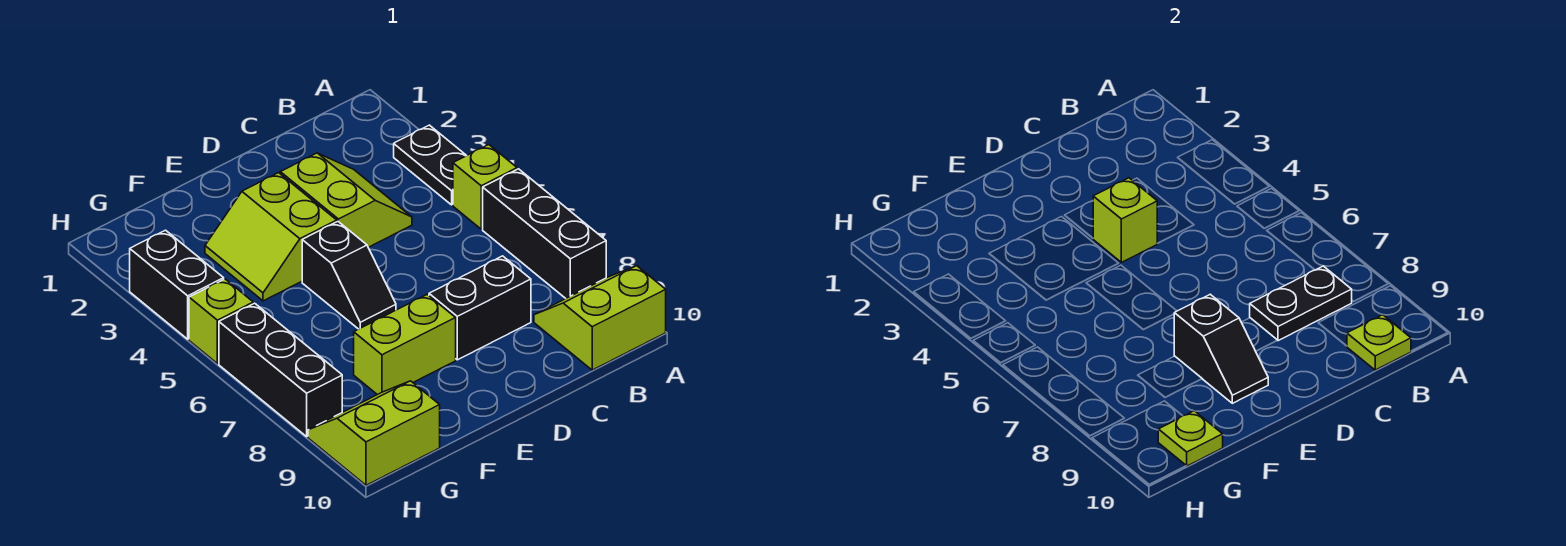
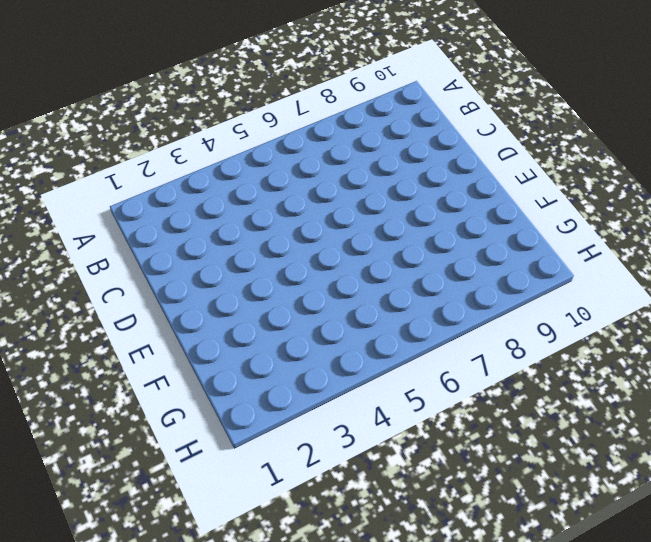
none -> black 1x2 plate [394,125,466,205]
none -> lime 1x1 brick [453,145,517,229]
none -> black 1x3 brick [483,169,606,298]

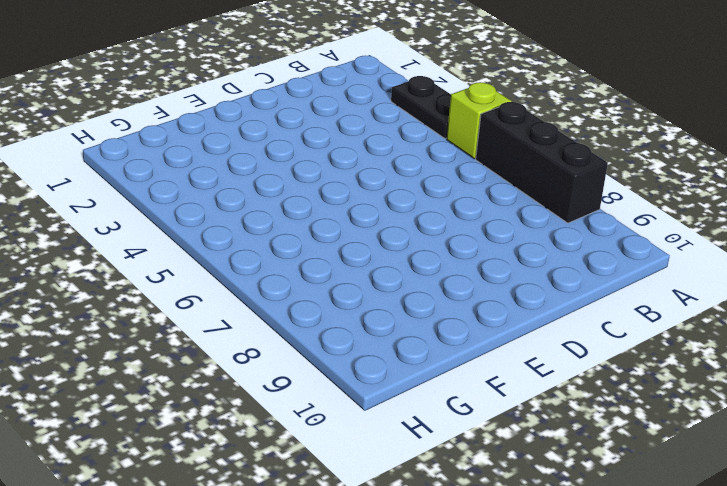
none -> lime 2x2 slope [534,266,666,370]
none -> lime 2x2 slope [280,153,412,247]
none -> black 1x2 brick [429,256,531,360]

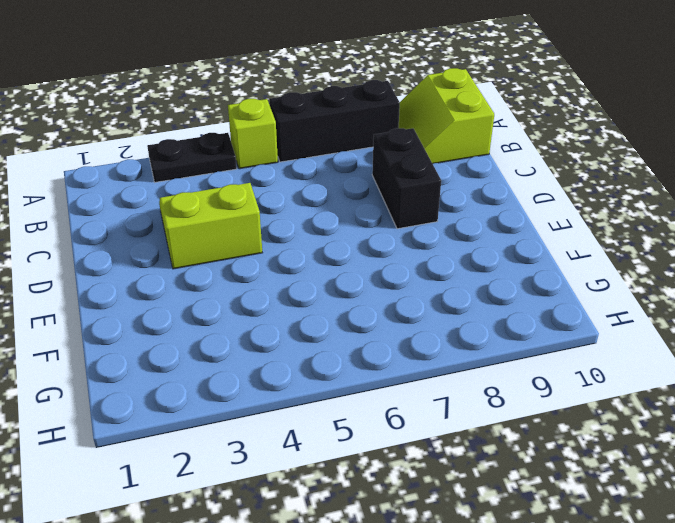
none -> lime 2x2 slope [205,173,337,301]
none -> black 1x2 slope [302,222,396,329]
none -> lime 1x2 brick [354,294,456,395]

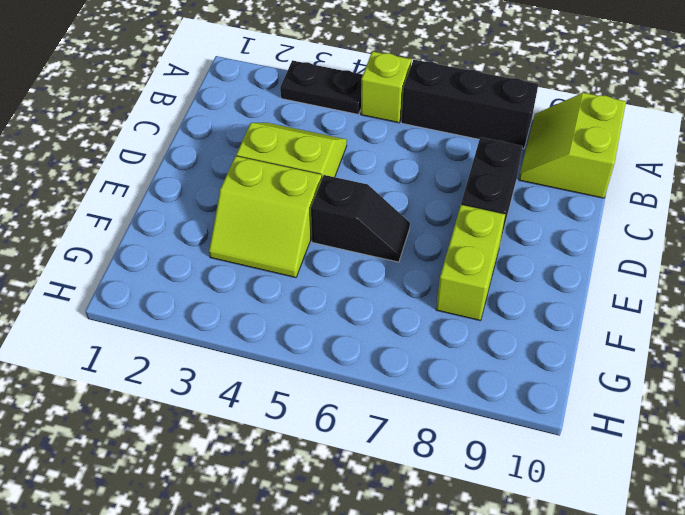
none -> lime 2x2 slope [308,381,440,485]
none -> black 1x2 brick [130,230,224,339]
none -> lime 1x1 brick [189,279,253,364]

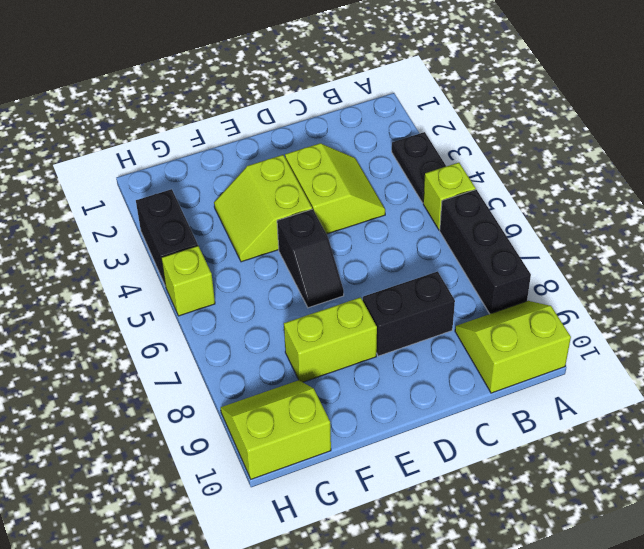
none -> black 1x3 brick [219,303,342,437]
none -> black 1x2 plate [1250,266,1352,341]
none -> lime 1x1 plate [1347,315,1411,370]

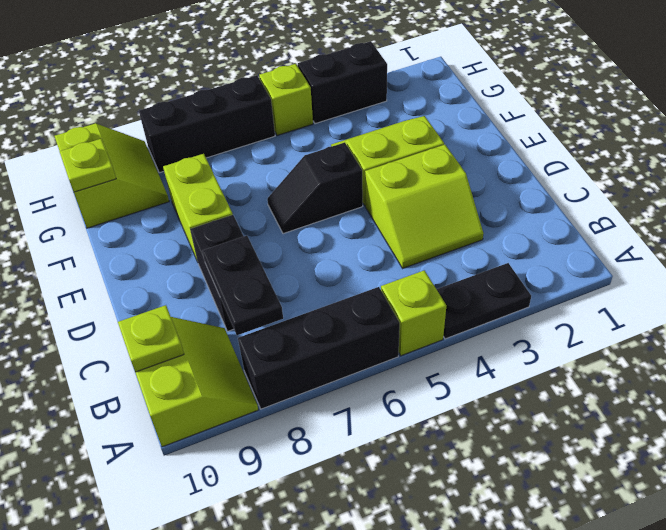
none -> lime 1x1 brick [1093,178,1157,262]
none -> black 1x2 slope [1174,294,1268,403]

